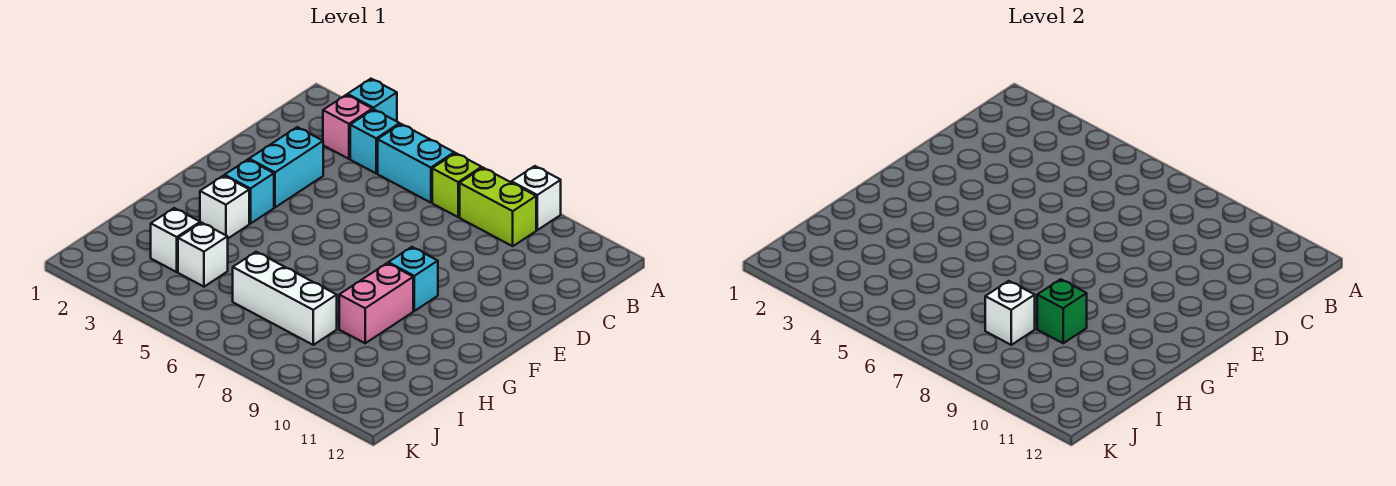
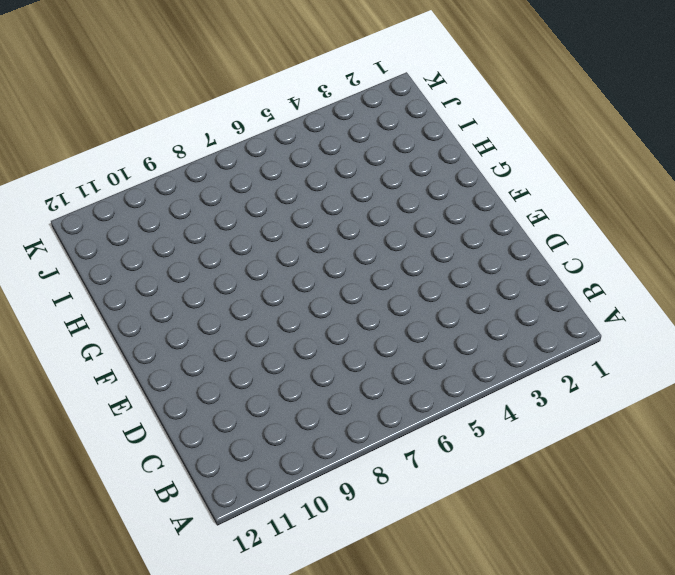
none -> cyan 1x1 brick [348,79,397,121]
none -> white 1x1 brick [511,166,561,230]
none -> pink 1x1 brick [323,95,372,159]

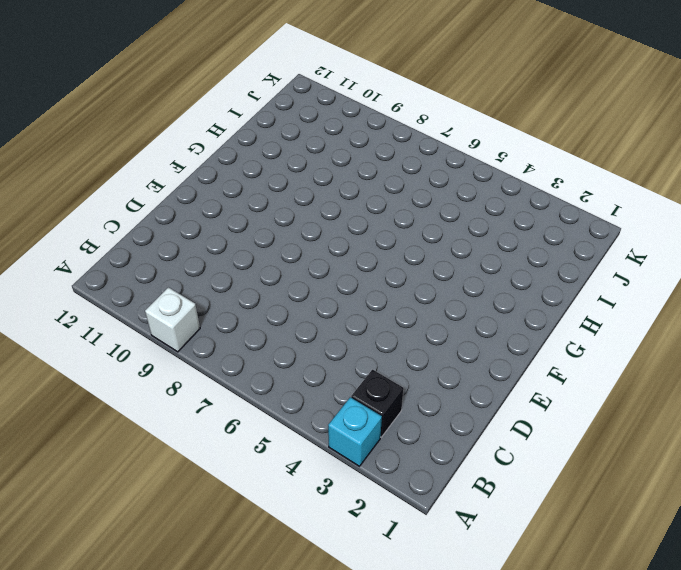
black 1x1 brick [351,370,404,437] -> pink 1x1 brick [323,95,372,159]
none -> cyan 1x1 brick [350,109,400,173]
none -> cyan 1x2 brick [378,124,454,203]
none -> lime 1x1 brick [432,153,482,217]

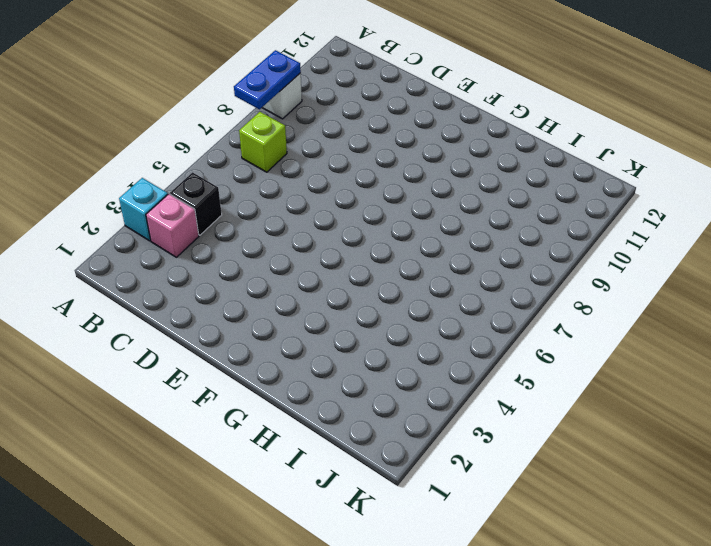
blue 1x2 plate [234,50,301,109] -> none
black 1x1 brick [170,172,222,235] -> cyan 1x1 brick [350,109,400,173]
none -> cyan 1x2 brick [378,124,454,203]
none -> lime 1x2 brick [460,168,536,246]
none -> cyan 1x2 brick [249,127,323,207]

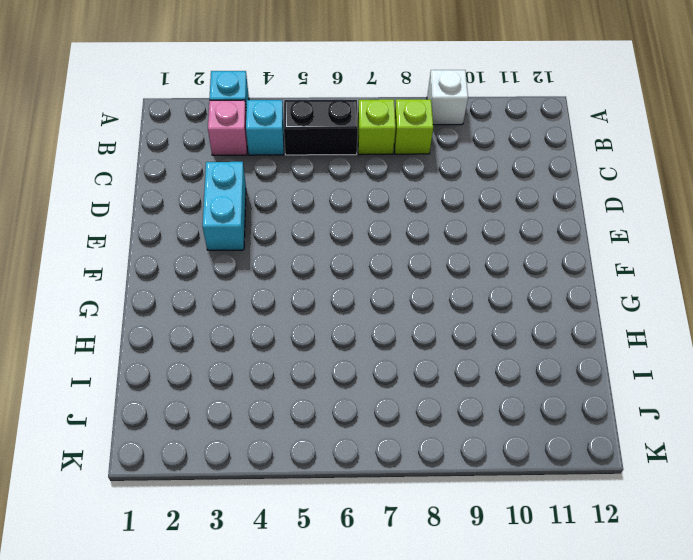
black 1x2 brick [284,100,358,155] -> cyan 1x2 brick [378,124,454,203]
lime 1x1 brick [394,99,433,154] -> lime 1x2 brick [460,168,536,246]
none -> cyan 1x1 brick [225,160,274,224]
none -> cyan 1x1 brick [388,247,438,311]
none -> white 1x1 brick [200,176,249,238]

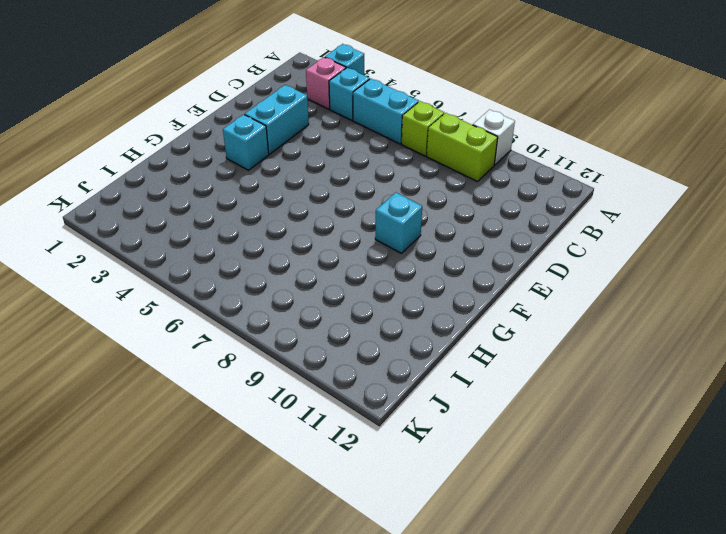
none -> white 1x1 brick [200,176,249,238]
none -> pink 1x2 brick [339,263,413,343]
none -> white 1x1 brick [151,208,200,272]

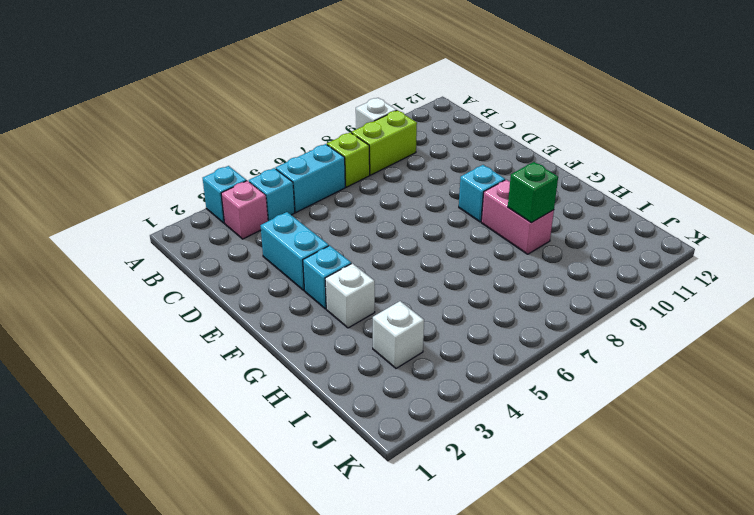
none -> white 1x1 brick [178,223,228,287]
none -> white 1x3 brick [233,252,337,345]
none -> white 1x1 brick [985,281,1035,345]

